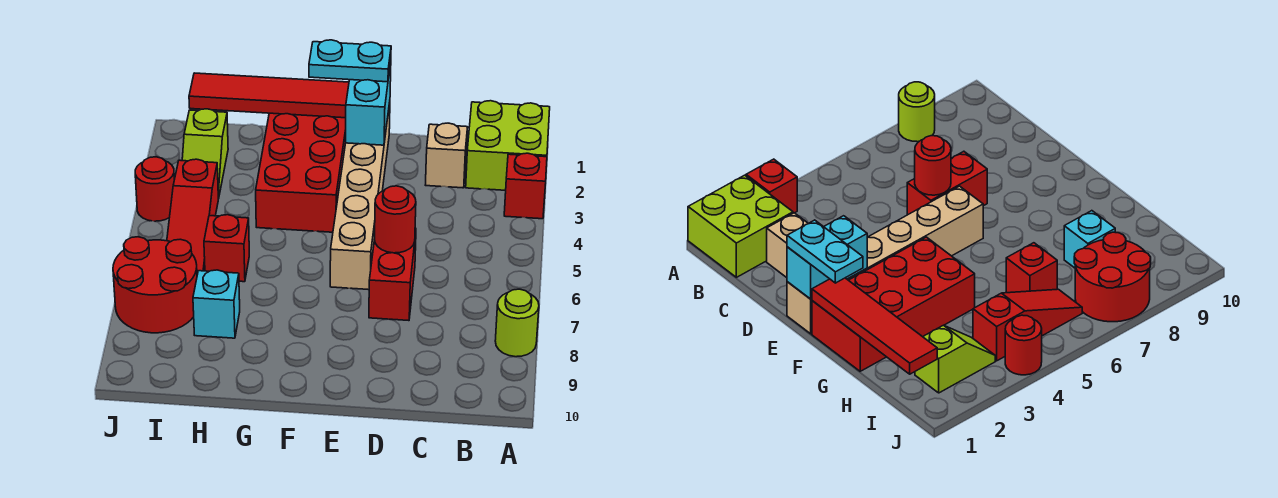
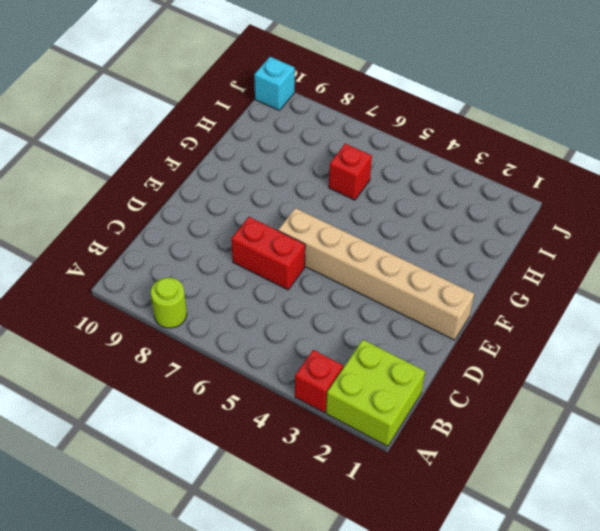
cyan 1x1 brick [254,57,295,110] -> cyan 1x1 brick moved to [193,270,240,338]
none -> tan 1x1 brick [426,123,468,188]
none -> red 2x4 brick [256,113,346,232]
none -> lime 1x2 slope [182,109,228,199]

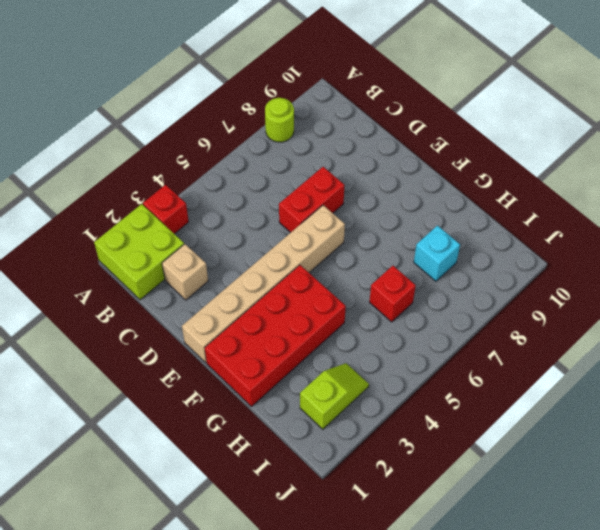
none -> red 1x3 slope [167,159,218,275]
none -> red 2x2 round brick [113,237,197,333]
none -> red 1x1 round brick [135,157,174,221]

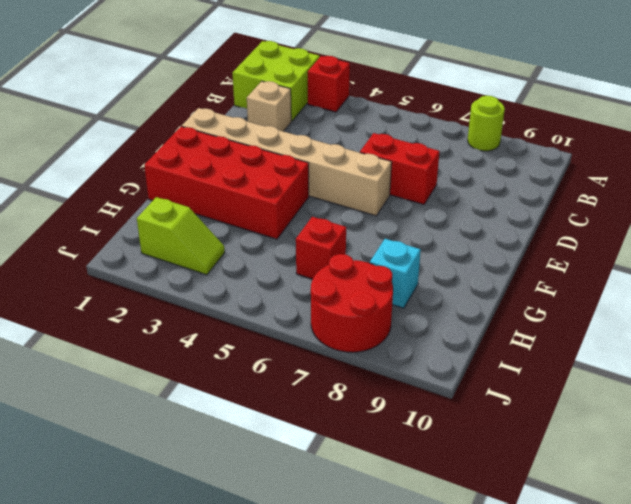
none -> red 1x3 slope [167,159,218,275]
none -> red 1x1 round brick [135,157,174,221]
none -> red 1x1 round brick [375,186,416,253]

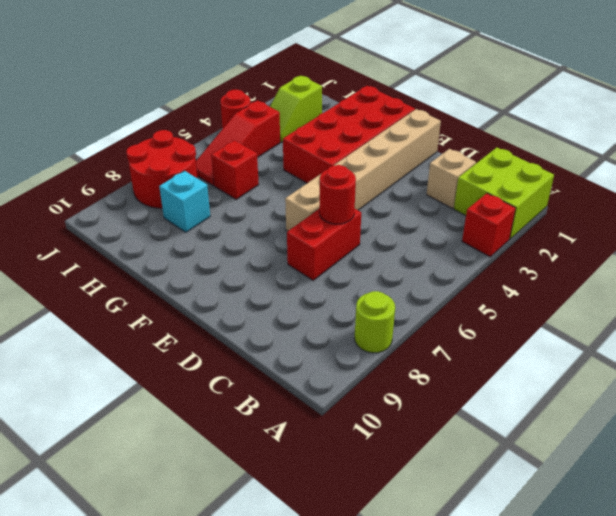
none -> cyan 1x2 brick [346,62,391,145]
none -> red 1x4 tile [189,73,349,118]
none -> cyan 1x2 plate [309,40,391,82]

